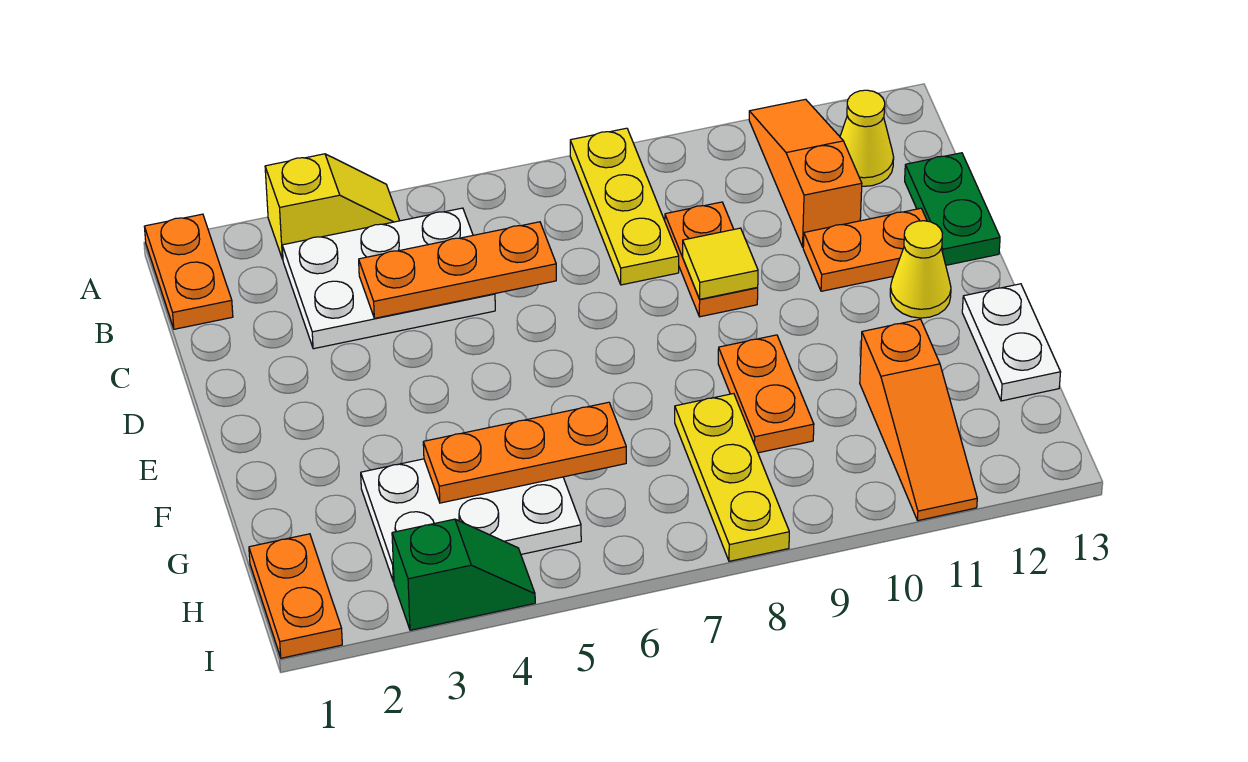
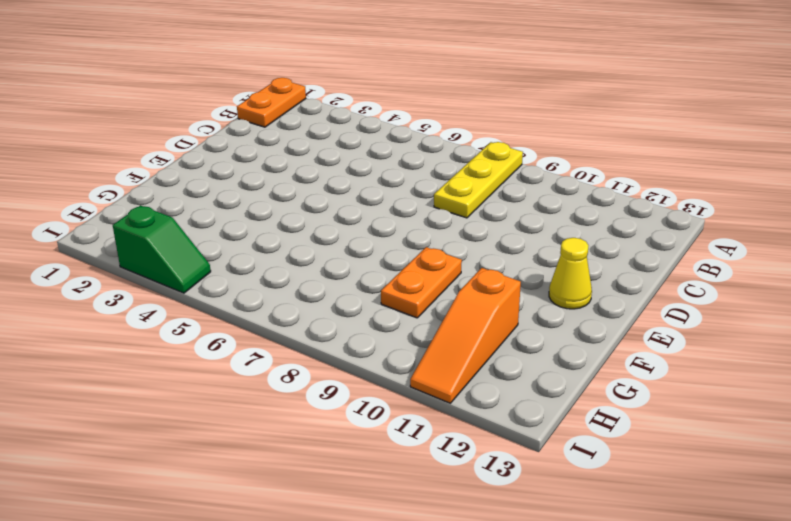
none -> yellow 1x2 slope [265,154,400,259]
none -> orange 1x3 slope [749,99,862,247]
none -> white 2x3 plate [282,208,495,349]

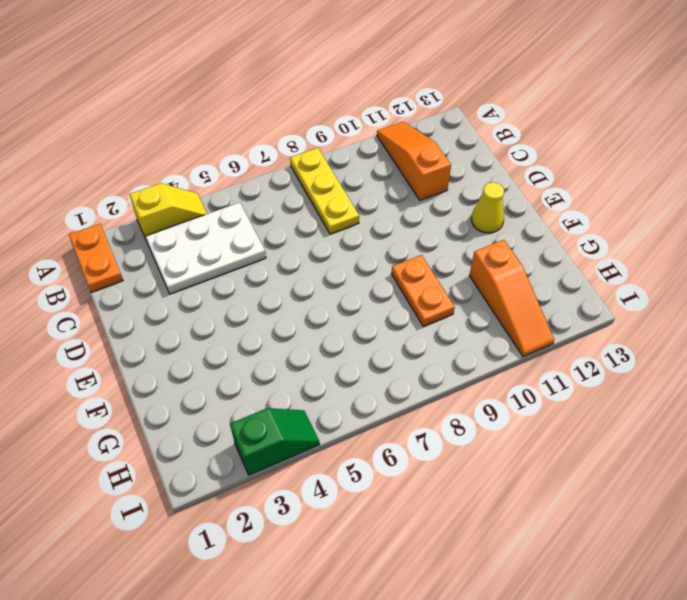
none -> yellow 1x1 cone [840,90,894,186]
none -> orange 1x2 plate [665,202,758,317]
none -> green 1x2 plate [905,153,1000,265]

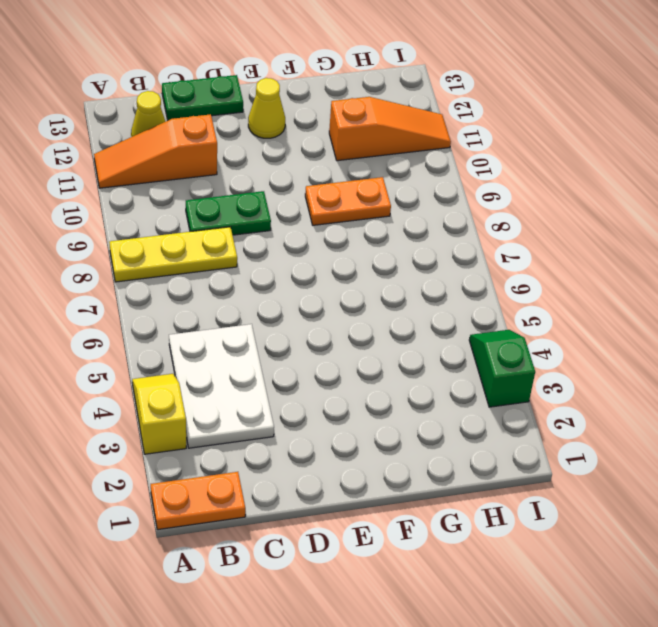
green 1x2 plate [186,191,271,235] -> orange 1x2 plate [665,202,758,317]
none -> orange 1x2 plate [803,208,927,291]
none -> white 1x2 plate [962,284,1061,401]
none -> white 2x3 plate [361,459,581,582]

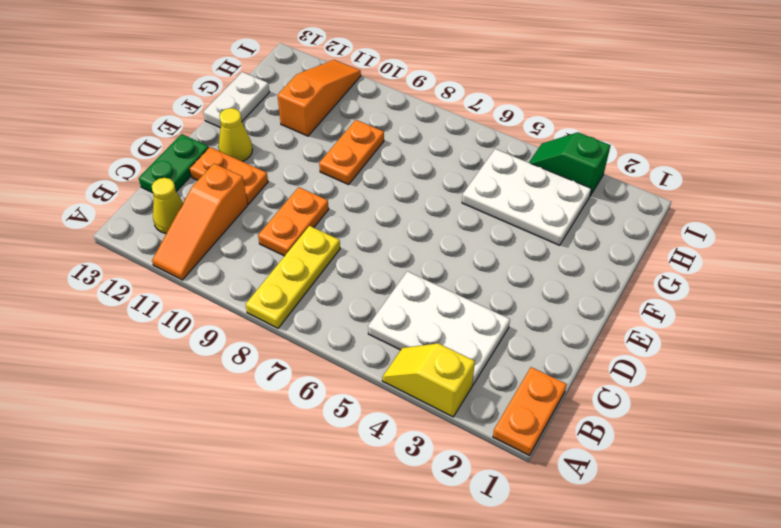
none -> yellow 1x3 plate [675,394,789,561]
none -> orange 1x2 plate [249,534,342,658]
none -> orange 1x3 plate [359,222,556,318]

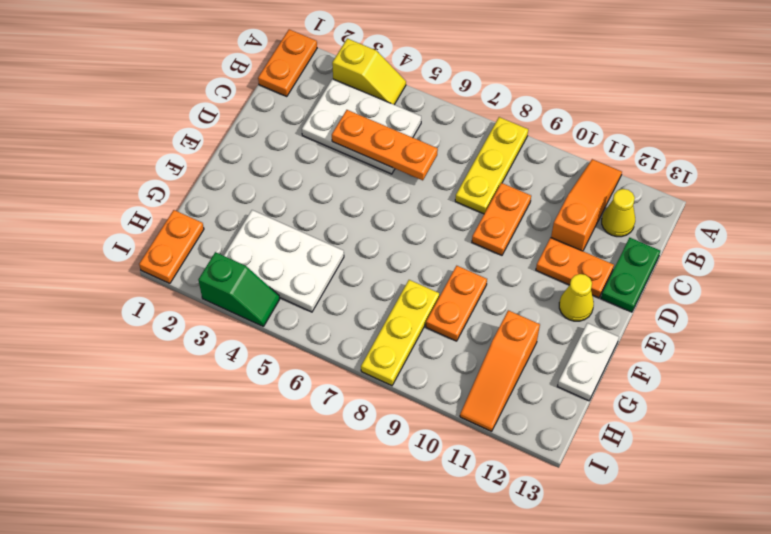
none -> yellow 1x1 tile [683,228,758,299]
none -> orange 1x3 plate [423,402,626,503]

